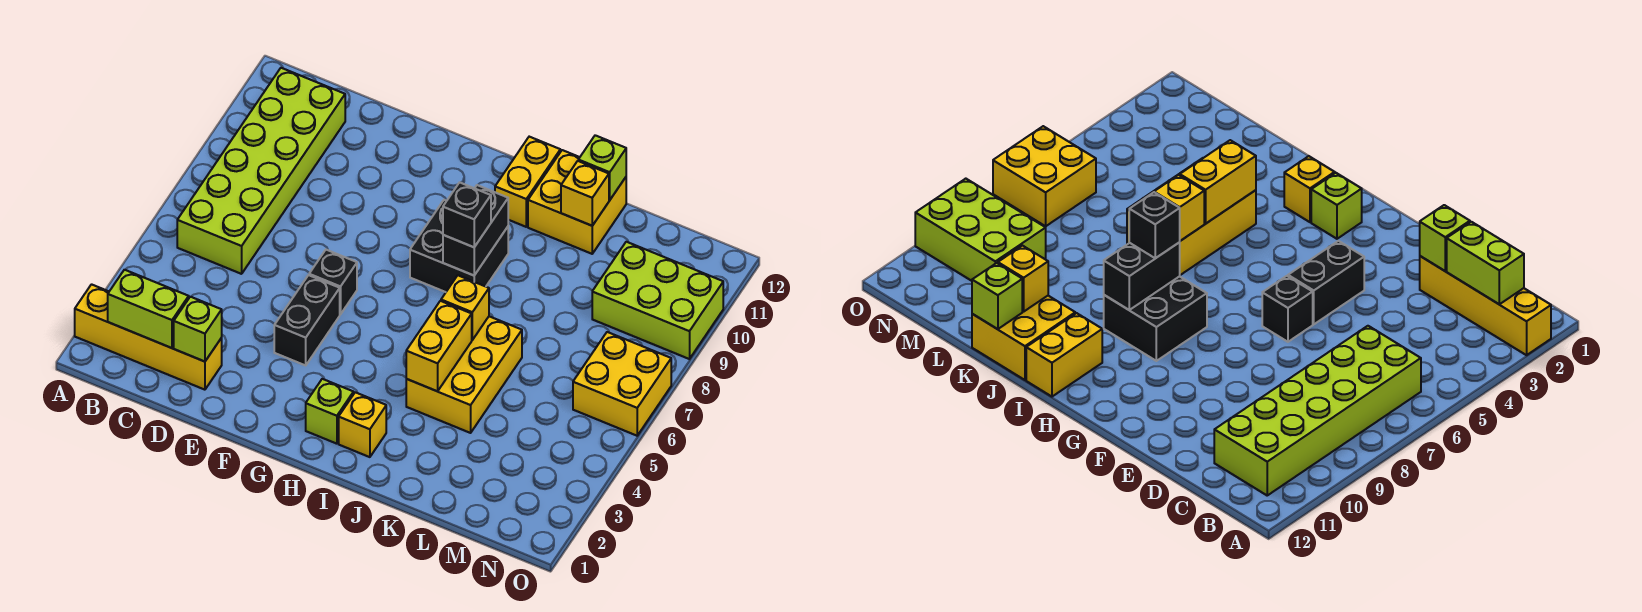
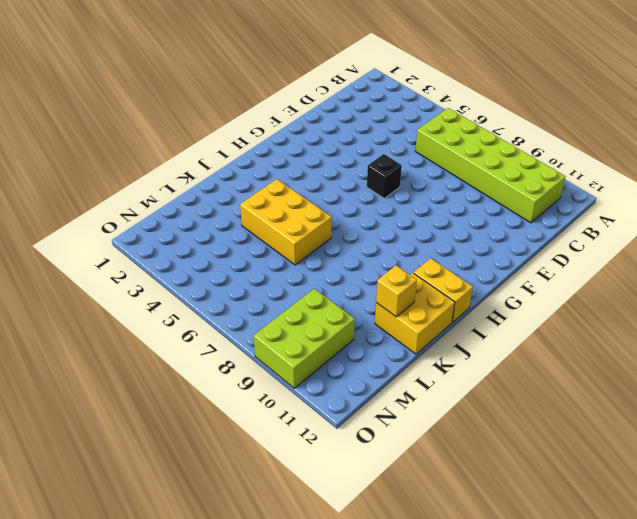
none -> yellow 1x4 brick [75,284,222,390]
none -> black 1x2 brick [274,275,340,365]
none -> lime 1x1 brick [306,379,354,444]

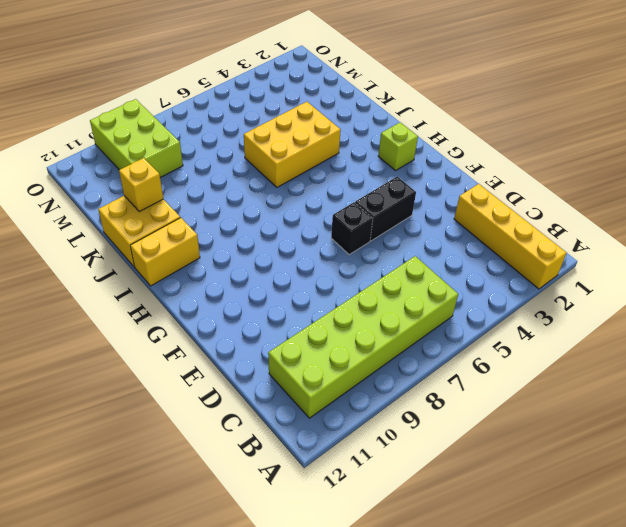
none -> black 2x2 brick [410,200,508,292]
none -> yellow 1x1 brick [339,392,386,457]
none -> yellow 2x2 brick [573,332,671,436]

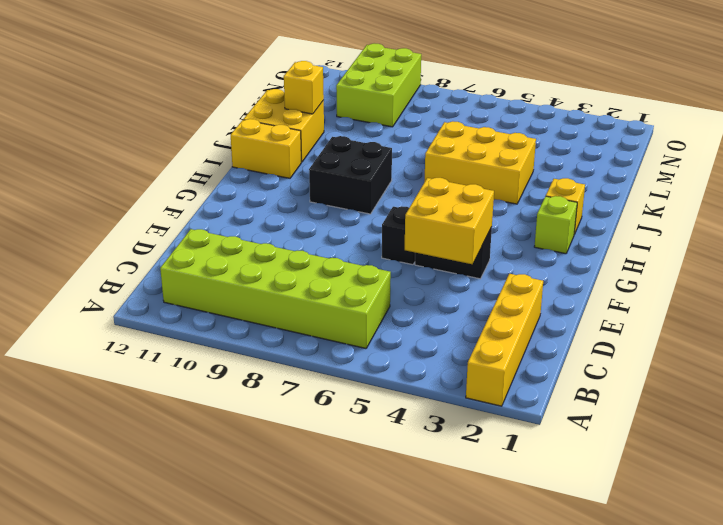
yellow 2x2 brick [405,178,494,264] -> yellow 2x2 brick moved to [573,332,671,436]
none -> lime 1x2 brick [108,270,189,348]
none -> lime 1x1 brick [174,297,222,362]
none -> black 1x2 brick [443,185,508,275]

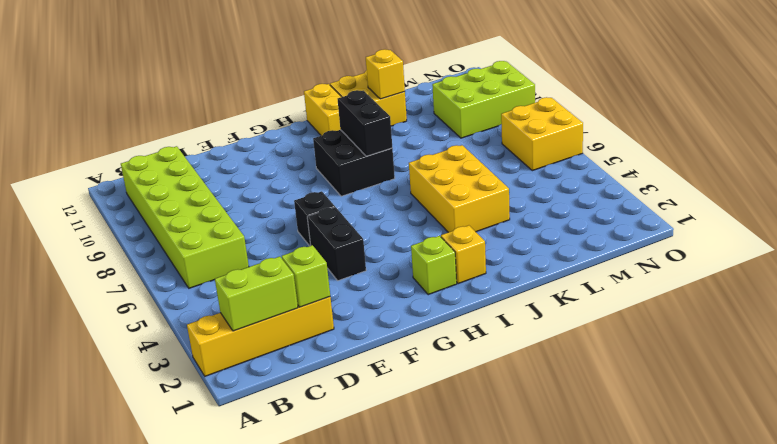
none -> yellow 1x2 brick [406,301,472,391]
none -> yellow 1x1 brick [441,275,489,340]
none -> lime 1x1 brick [578,135,626,200]

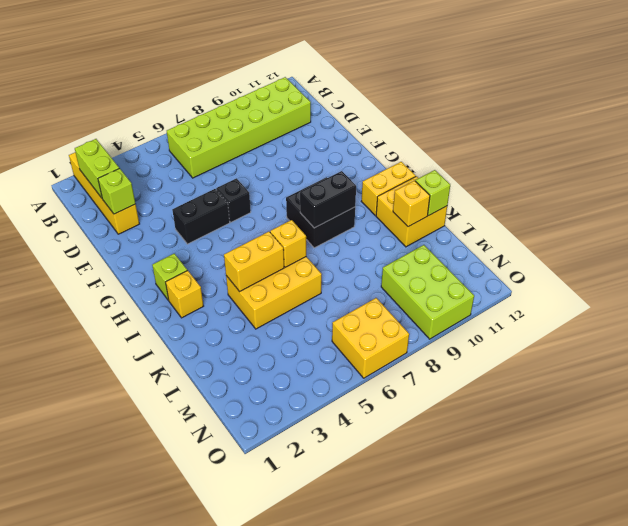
none -> black 1x1 brick [443,182,491,247]

